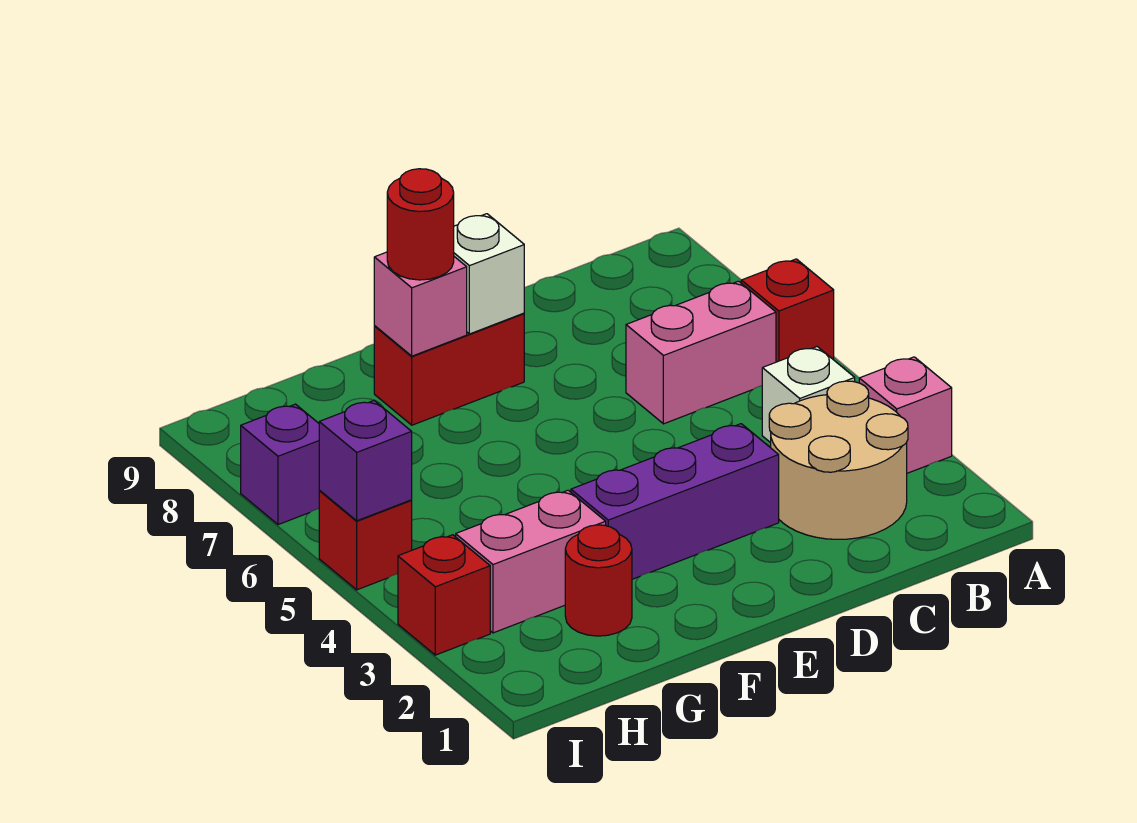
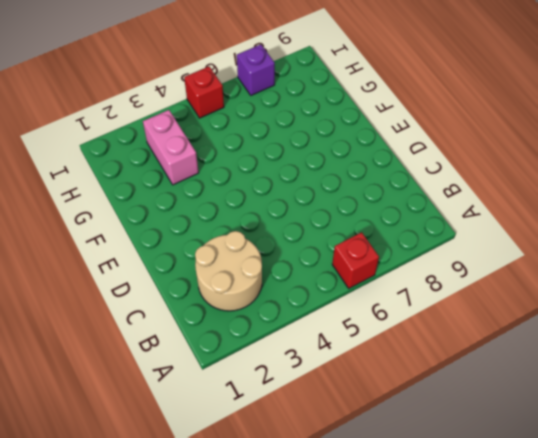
none -> pink 1x1 brick [859,357,952,473]
none -> white 1x1 brick [762,347,855,443]
none -> pink 1x2 brick [626,281,776,424]

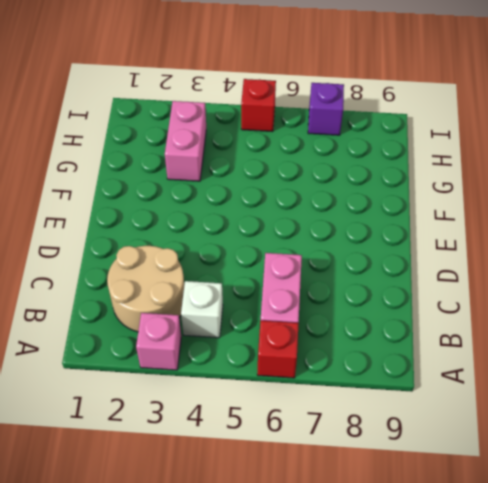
none -> purple 1x3 brick [571,424,779,579]
none -> red 1x2 brick [374,313,524,425]
none -> red 1x1 round brick [565,525,632,636]

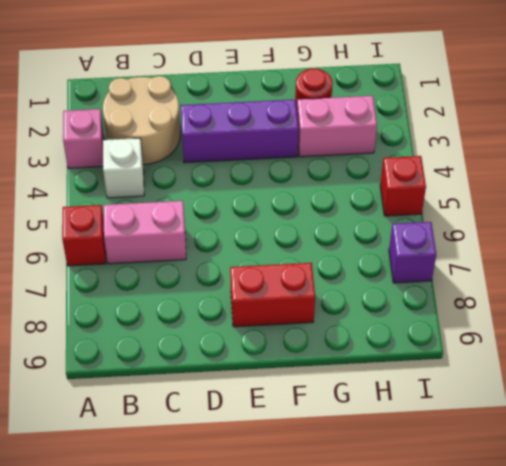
none -> red 1x1 brick [398,535,490,655]
none -> white 1x1 brick [454,214,524,334]
none -> pink 1x1 brick [374,252,467,356]

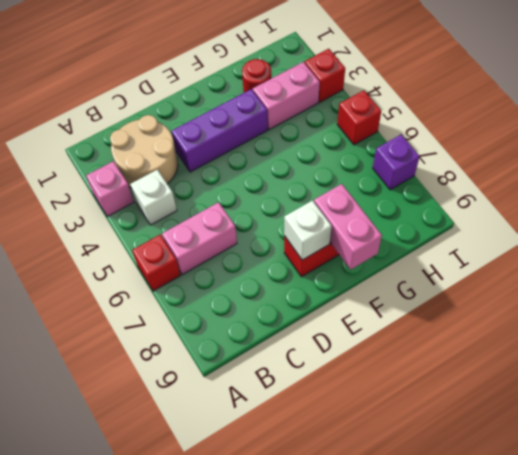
pink 1x2 brick [314,184,382,269] -> pink 1x1 brick [374,252,467,356]
none -> purple 1x1 brick [319,401,412,521]
none -> red 1x1 round brick [387,169,454,280]

